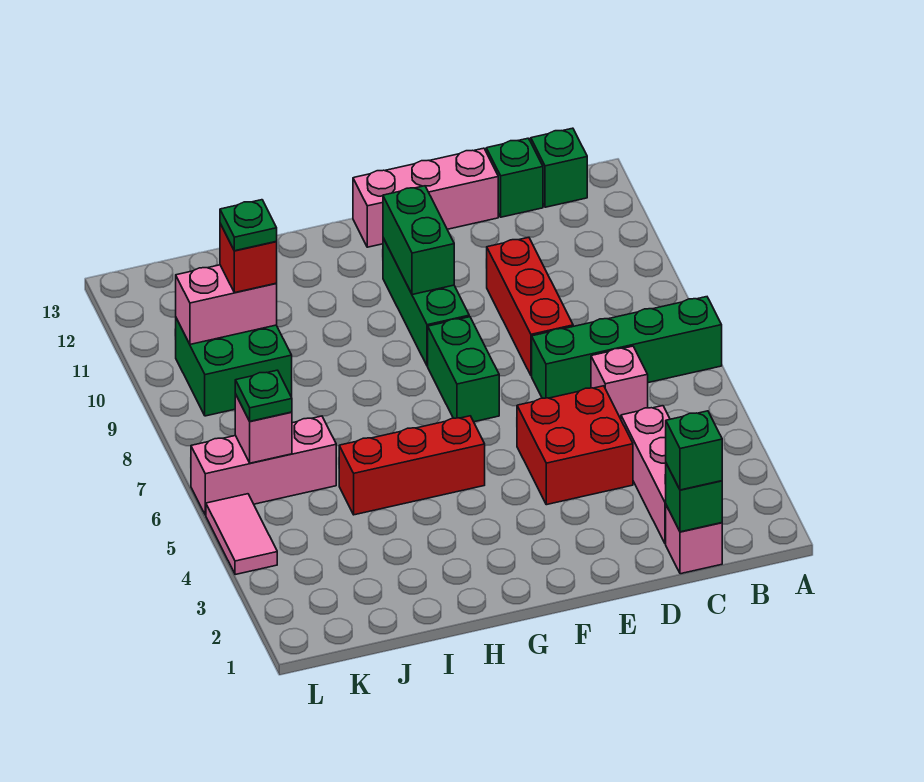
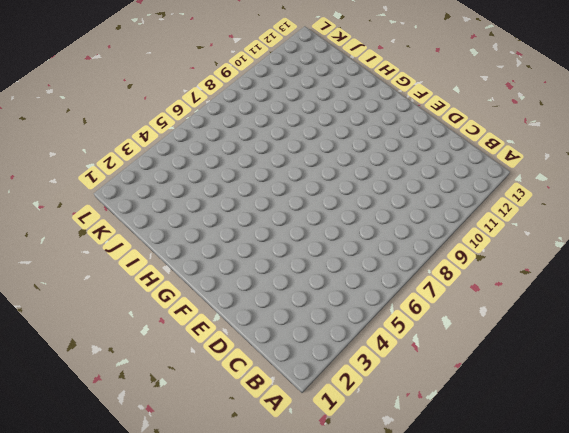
none -> green 1x4 brick [532,297,722,398]
none -> green 1x1 brick [531,128,587,207]
none -> pink 1x1 brick [666,505,722,574]

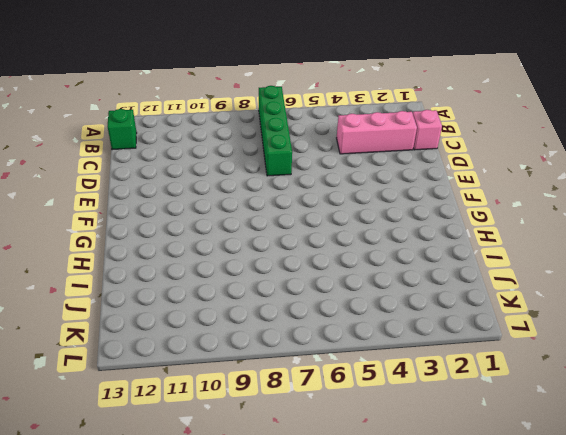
none -> pink 1x1 brick [591,346,648,419]
none -> green 1x1 brick [486,138,543,217]
none -> red 2x2 brick [517,386,633,505]

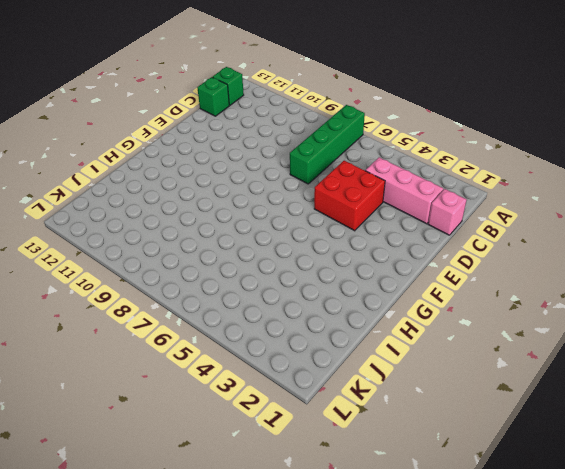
none -> pink 1x1 brick [591,346,648,419]
none -> red 1x3 brick [486,237,573,376]
none -> pink 1x3 brick [353,148,498,247]

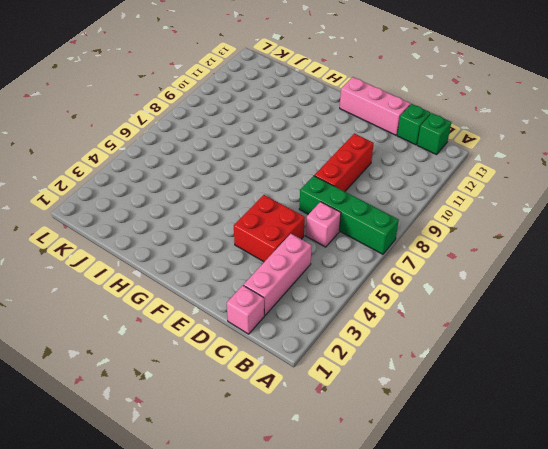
none -> green 1x2 brick [428,317,499,422]
none -> green 1x3 brick [383,238,469,366]
none -> red 1x3 brick [339,416,485,515]

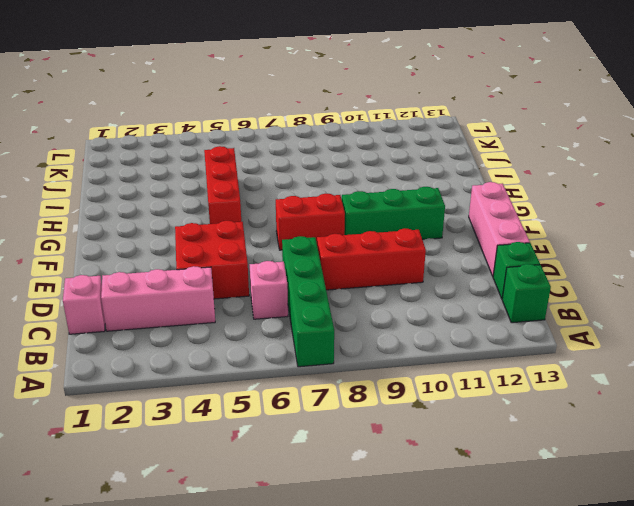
red 1x2 brick [276,194,345,250] -> green 1x2 brick [428,317,499,422]
none -> pink 1x3 brick [191,416,336,515]
none -> green 2x2 brick [176,318,292,416]
none -> pink 1x2 tile [206,494,277,575]

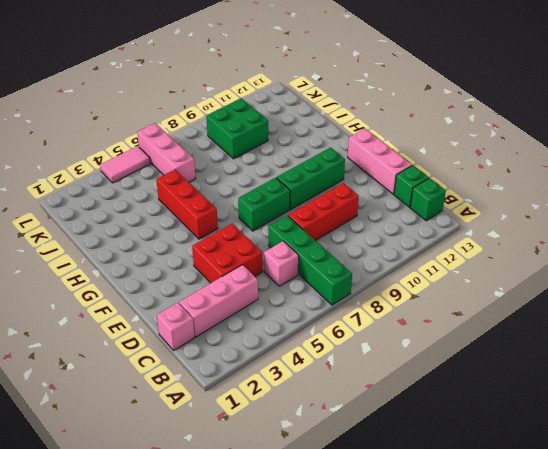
none -> green 1x1 brick [665,464,722,532]
none -> green 1x2 brick [383,186,454,295]
none -> pink 1x2 brick [176,265,277,344]

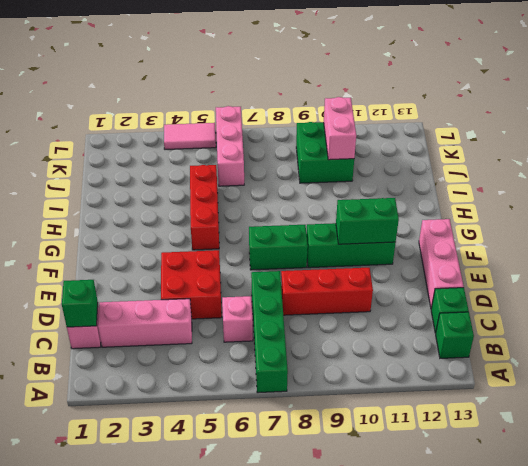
none -> pink 1x1 brick [235,394,292,463]
none -> green 1x1 brick [666,411,722,490]
none -> red 1x1 brick [220,224,277,293]

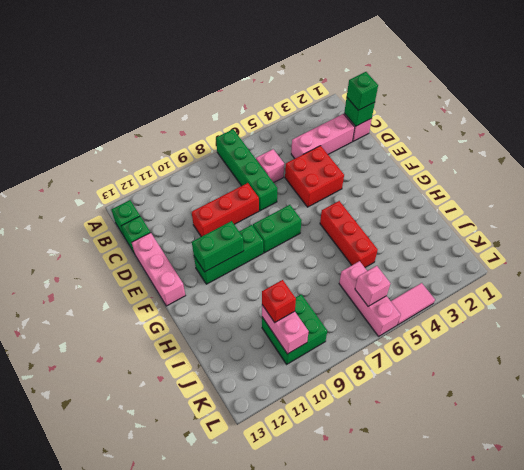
none -> green 1x1 plate [235,370,292,421]
none -> green 1x1 plate [220,200,277,251]

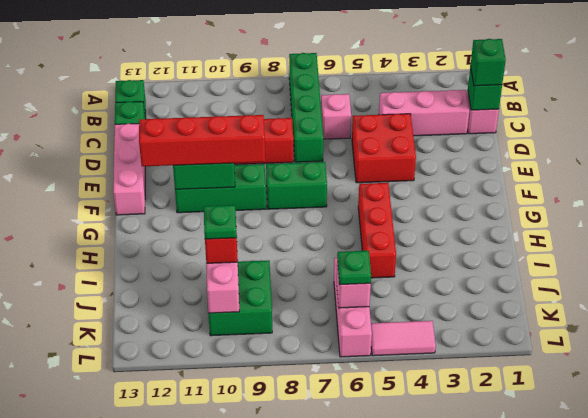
red 1x4 brick [139,115,265,166] -> none

